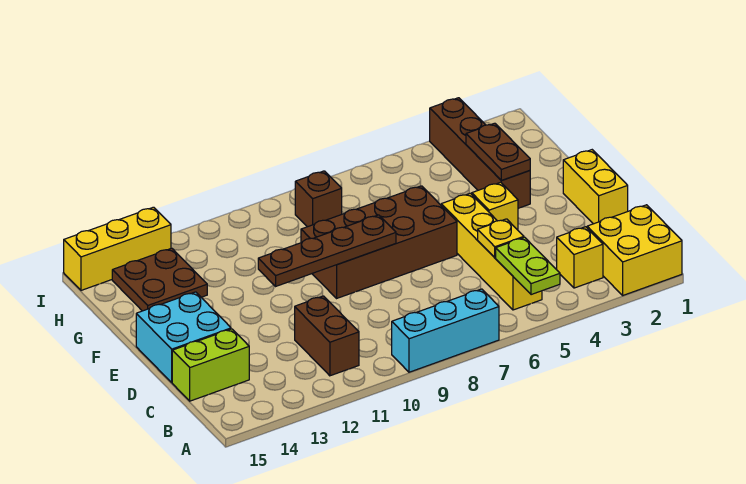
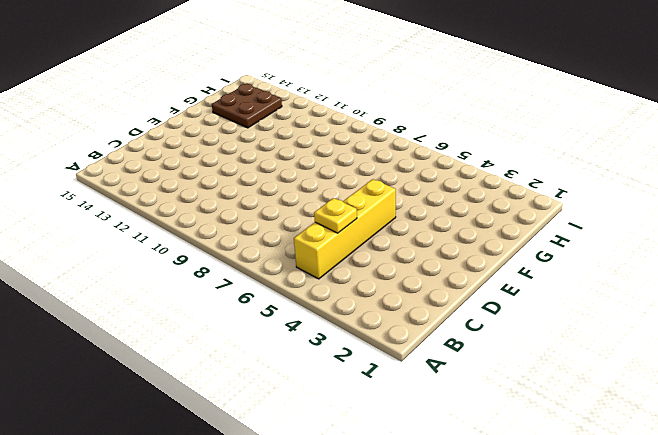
none -> yellow 2x2 brick [587,205,682,295]
none -> cyan 1x3 brick [392,289,499,372]
none -> yellow 1x1 brick [557,227,603,288]

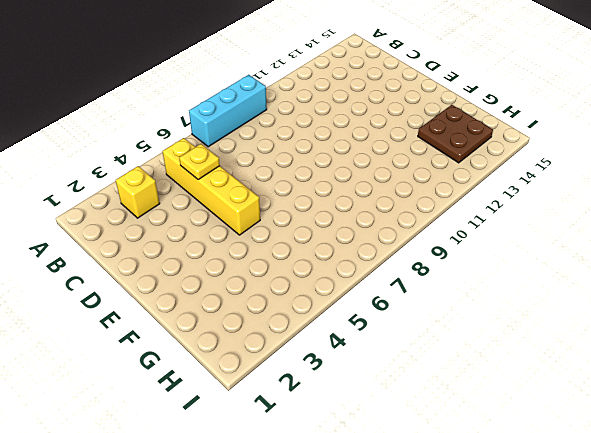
none -> yellow 2x2 brick [587,205,682,295]
none -> brown 1x2 brick [295,296,359,376]
none -> lime 1x2 brick [172,329,249,401]

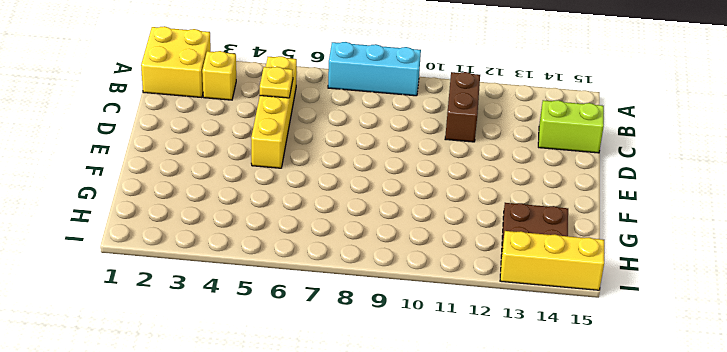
none -> yellow 1x2 brick [563,150,628,224]
none -> cyan 2x2 brick [136,292,231,382]
none -> yellow 1x1 brick [472,182,518,230]

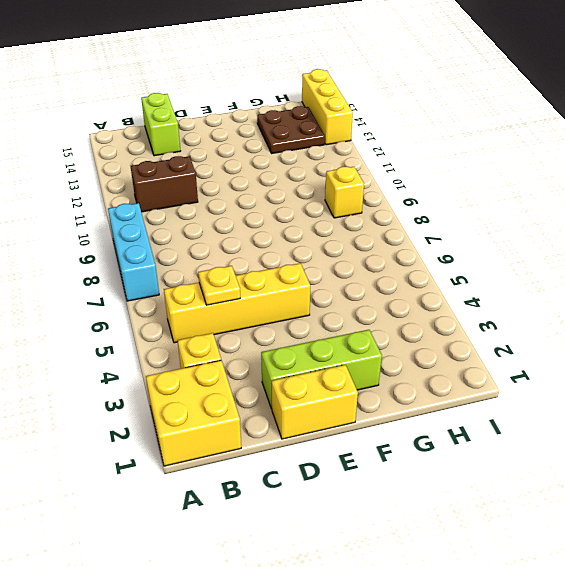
lime 1x3 brick [261,330,382,409] -> none
yellow 1x1 brick [325,167,364,218] -> yellow 1x1 brick moved to [472,182,518,230]
none -> cyan 2x2 brick [136,292,231,382]
none -> brown 2x4 brick [301,186,457,298]
none -> brown 1x4 brick [430,98,530,208]

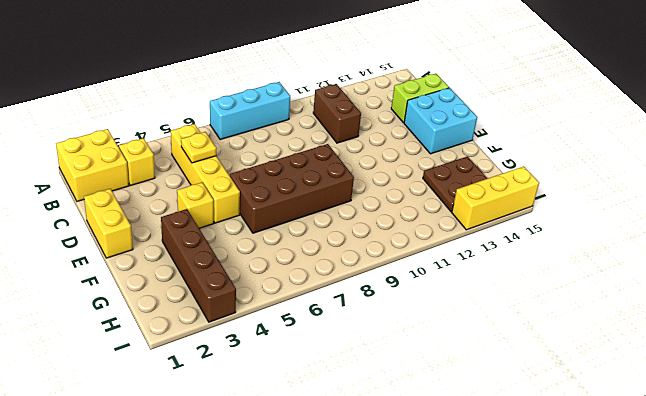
none -> brown 1x1 brick [295,171,342,227]
none -> lime 1x2 plate [496,237,560,295]
none -> brown 1x4 plate [258,215,396,286]

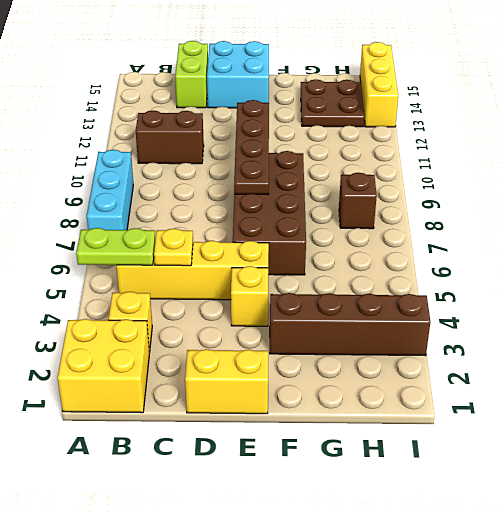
none -> brown 1x2 plate [466,123,530,181]

